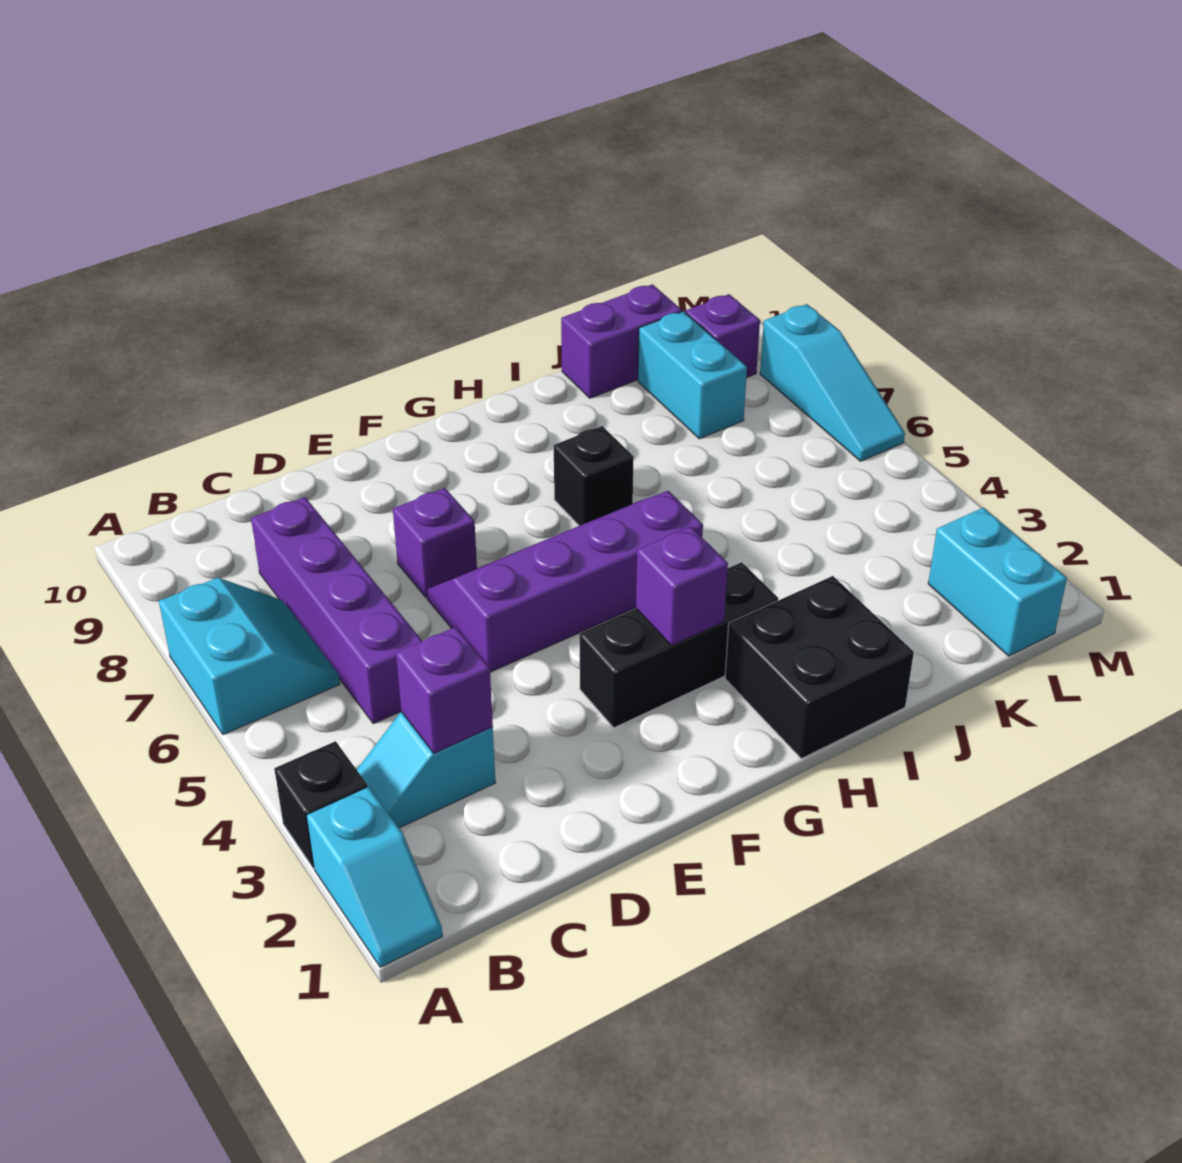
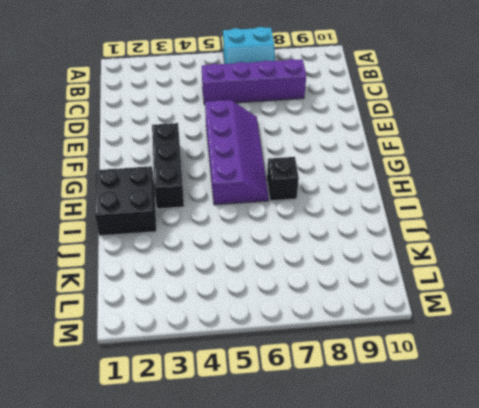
none -> cyan 1x2 slope [306,787,442,967]
none -> black 1x1 brick [274,741,367,868]
none -> cyan 1x2 slope [357,712,495,828]

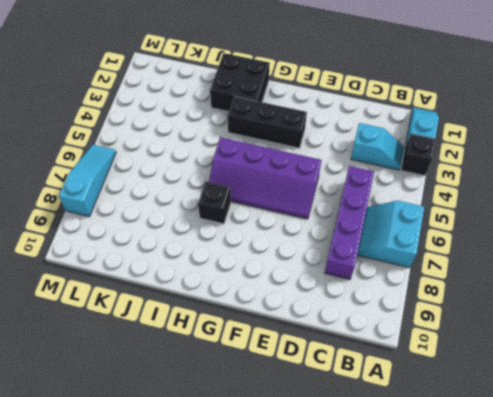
none -> purple 1x1 brick [393,488,477,597]
none -> purple 1x2 brick [561,284,682,398]
none -> cyan 1x2 brick [638,311,747,439]

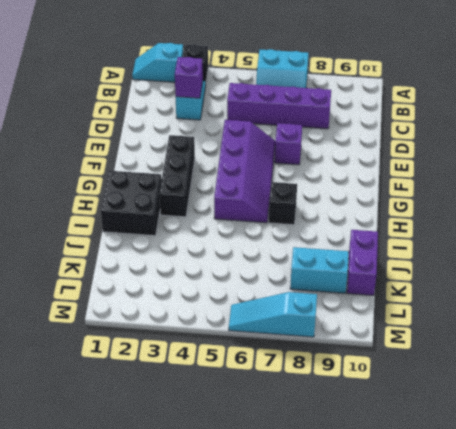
none -> cyan 1x2 brick [928,508,1067,656]
none -> purple 1x1 brick [686,294,760,378]
none -> purple 1x1 brick [636,527,728,646]

